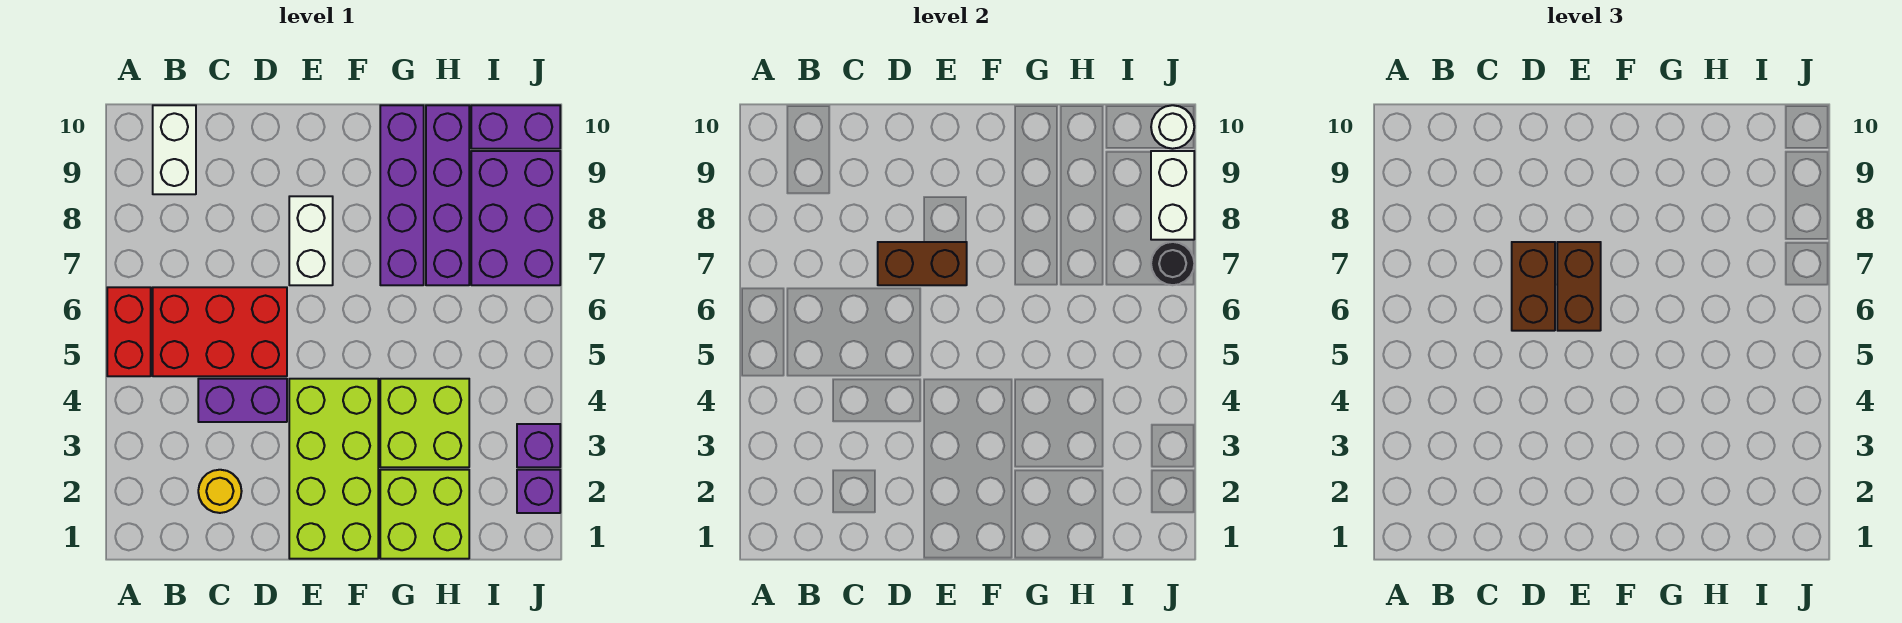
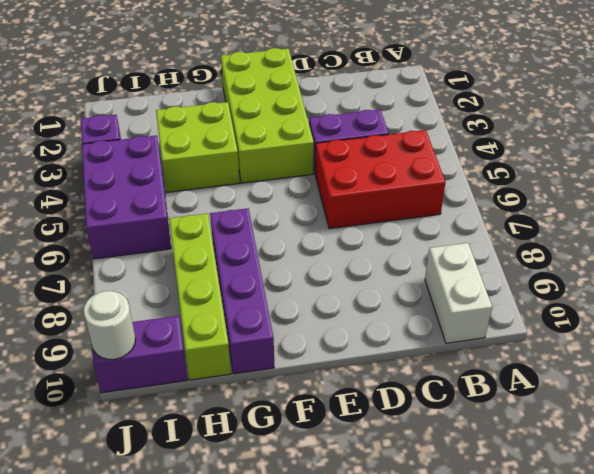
lime 1x4 brick [169,213,231,380] -> purple 1x4 brick [426,105,469,285]
purple 2x3 brick [82,135,171,259] -> purple 2x3 brick moved to [471,151,560,285]
none -> red 1x2 brick [107,287,151,376]
none -> yellow 1x1 round brick [198,470,242,513]
none -> white 1x2 brick [289,196,333,285]

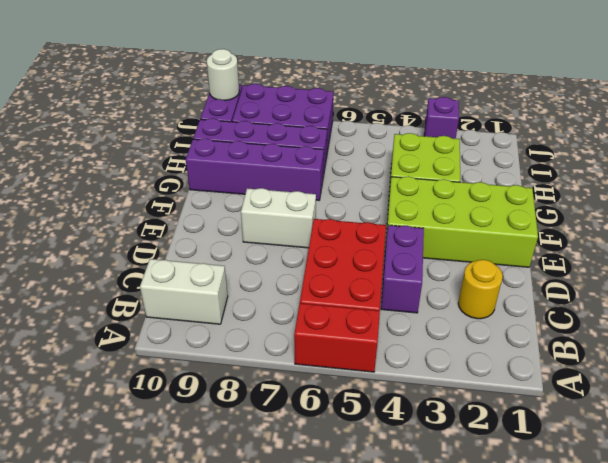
none -> lime 2x2 brick [380,470,469,559]
none -> purple 1x1 brick [517,470,560,513]
none -> brown 1x2 brick [878,242,967,285]

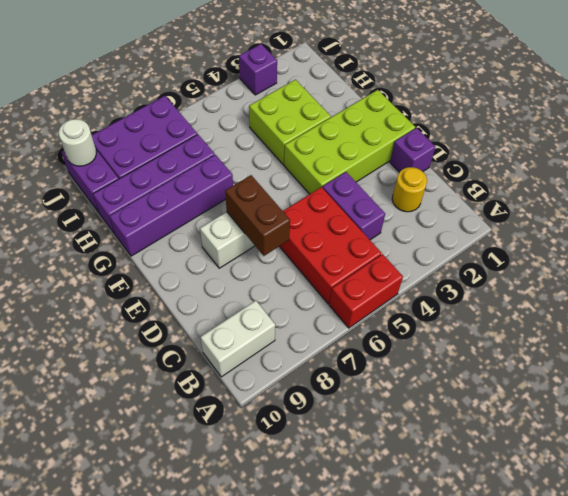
purple 1x1 brick [390,128,436,172] -> purple 1x1 brick moved to [517,470,560,513]
none -> lime 2x2 brick [380,470,469,559]
none -> black 1x1 round brick [1151,242,1194,285]
none -> white 1x2 brick [1151,151,1194,240]

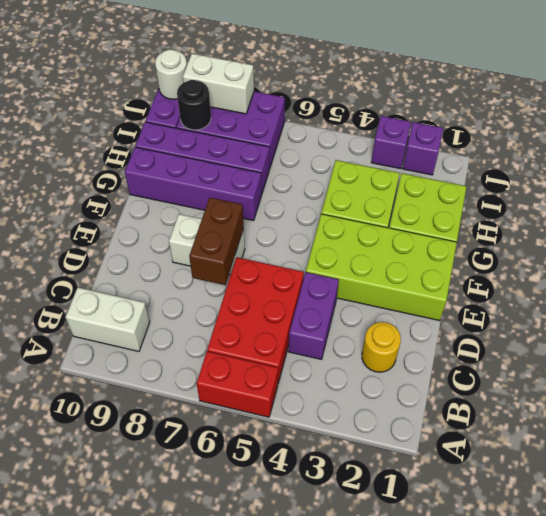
black 1x1 round brick [177,80,211,130] -> black 1x1 round brick moved to [1151,242,1194,285]
none -> brown 1x2 brick [1512,242,1555,331]
none -> brown 1x2 brick [1557,242,1601,331]

